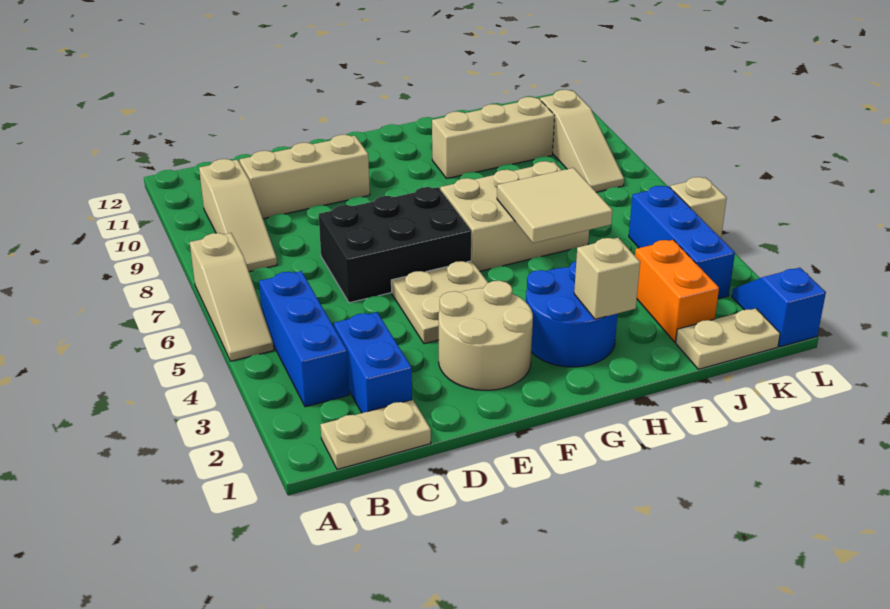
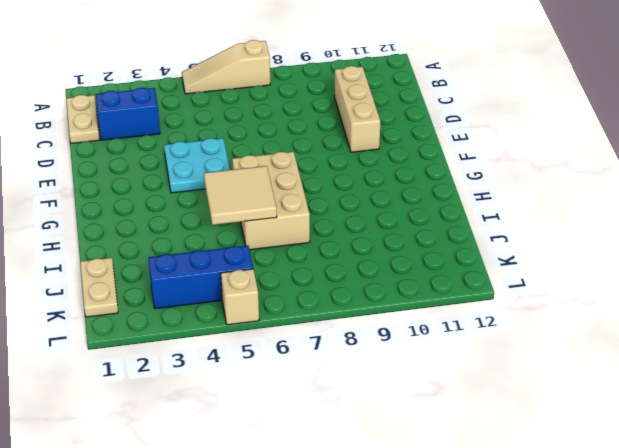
cyan 2x2 plate [164,138,230,193] -> tan 2x2 plate [391,261,488,344]
none -> blue 1x3 brick [259,271,349,407]
none -> tan 1x3 slope [199,159,277,272]
none -> black 2x3 brick [318,187,471,303]

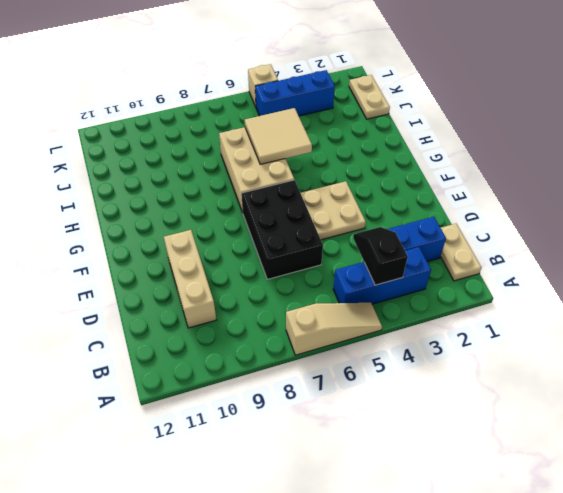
black 1x2 slope [353,227,408,285] -> none
none -> tan 1x3 slope [199,159,277,272]
none -> tan 2x2 round brick [439,281,533,390]
none -> blue 2x2 round brick [526,261,618,367]

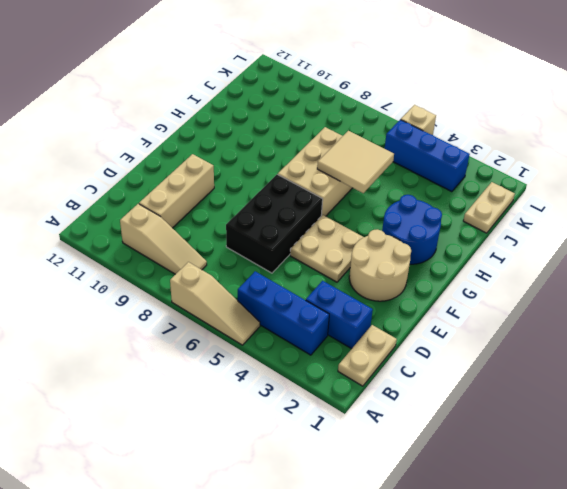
none -> tan 1x3 brick [432,97,555,179]
none -> orange 1x2 brick [635,240,719,342]
none -> tan 1x3 slope [540,90,624,192]

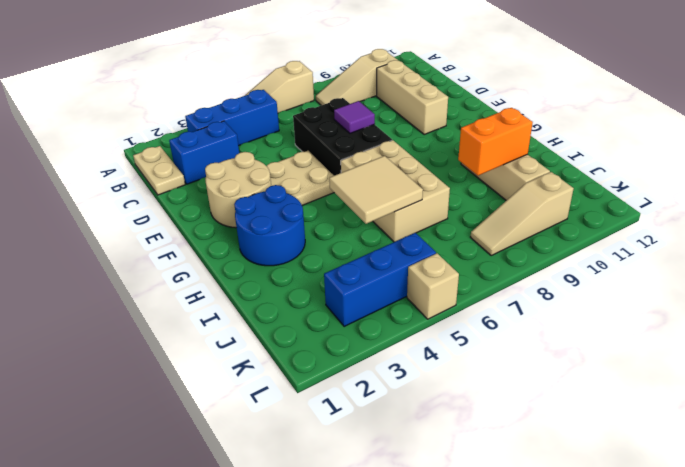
purple 1x1 tile [334,101,375,133] -> none
orange 1x2 brick [458,108,533,176] -> orange 1x2 brick moved to [635,240,719,342]
none -> tan 1x2 plate [676,308,780,369]
none -> blue 1x2 slope [732,268,826,347]
none -> tan 1x1 brick [574,238,640,319]

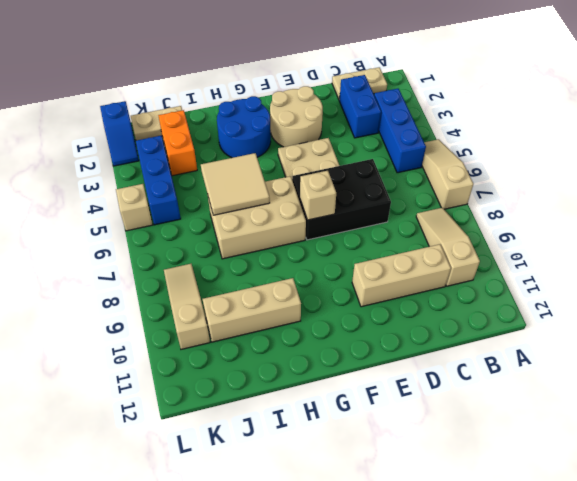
tan 1x1 brick [300,171,336,220] -> tan 1x1 brick moved to [574,238,640,319]

